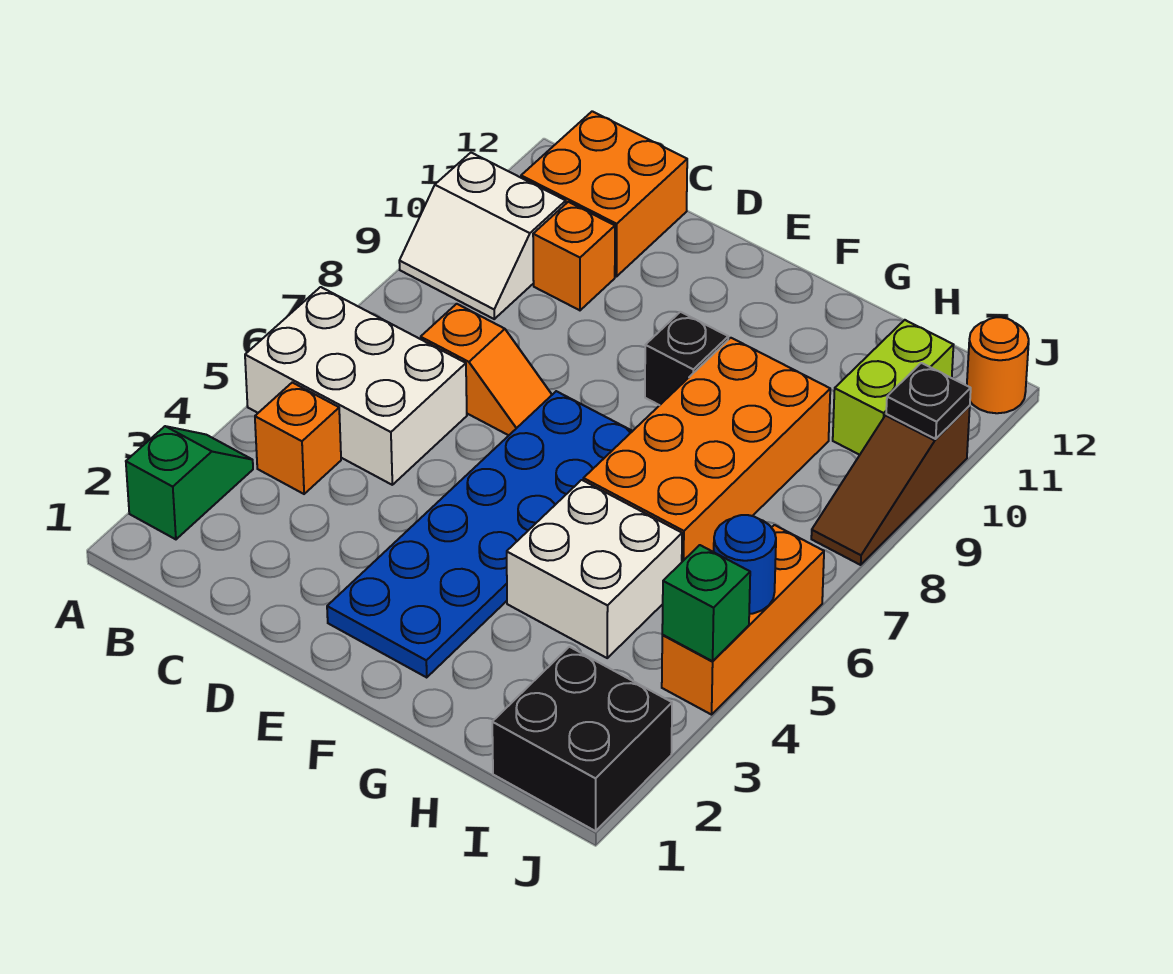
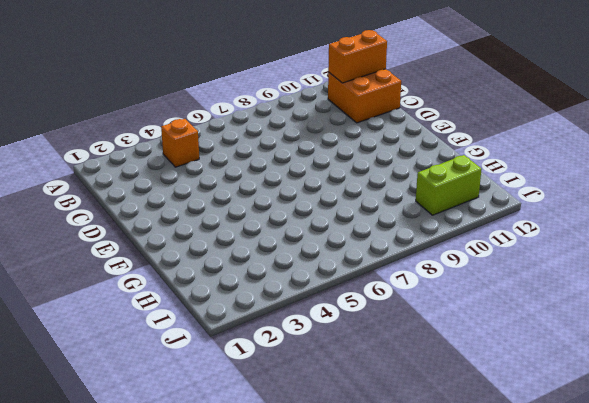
orange 1x2 brick [328,30,387,83] -> none
none -> green 1x2 slope [126,426,253,539]
none -> white 2x3 brick [245,287,467,485]
none -> white 2x2 slope [399,153,566,319]

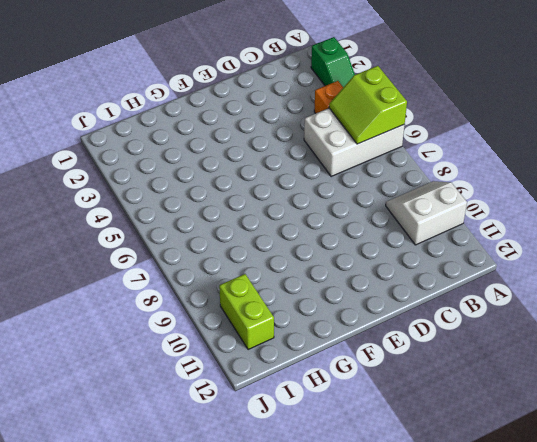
lime 2x2 slope [329,66,407,144] -> none
none -> orange 2x2 brick [521,111,687,277]
none -> orange 1x2 slope [421,304,552,435]
none -> orange 1x1 brick [533,202,615,310]

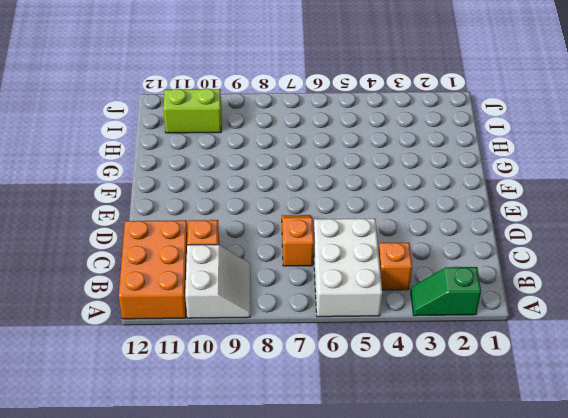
orange 2x3 brick [119,220,188,319] -> orange 2x2 brick [521,111,687,277]
none -> blue 2x6 plate [327,391,632,677]
none -> black 1x1 brick [645,312,728,405]
none -> white 2x2 brick [507,480,682,658]

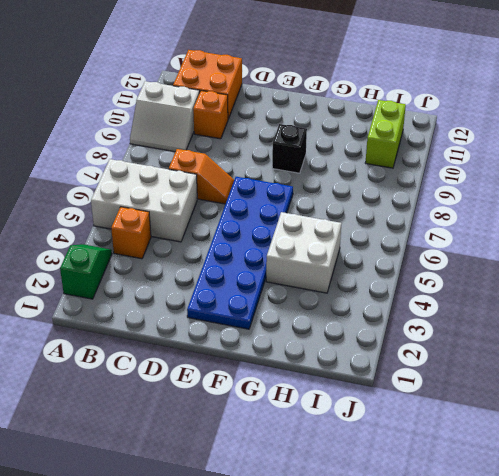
none -> orange 2x4 brick [583,338,830,562]
none -> black 2x2 brick [492,647,672,831]
none -> orange 1x3 brick [662,525,824,715]

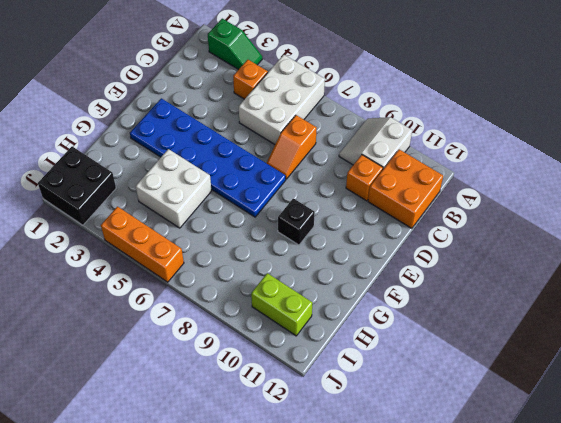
none -> orange 2x4 brick [583,338,830,562]
none -> brown 1x3 slope [811,406,970,565]
none -> orange 1x1 round brick [967,317,1029,413]

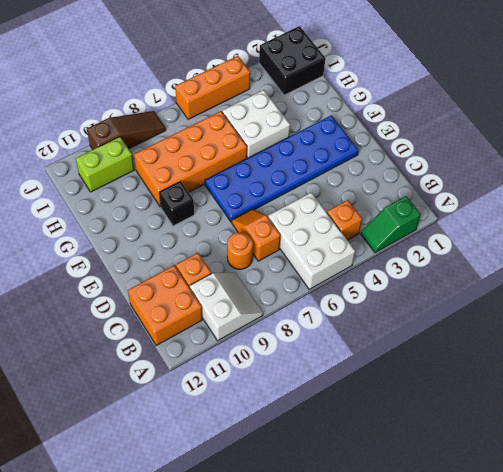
orange 1x1 round brick [227,232,253,269] -> orange 1x1 round brick moved to [967,317,1029,413]
none -> green 1x1 brick [662,545,750,661]
none -> blue 1x1 round brick [714,515,776,614]
none -> black 1x1 plate [886,363,971,439]

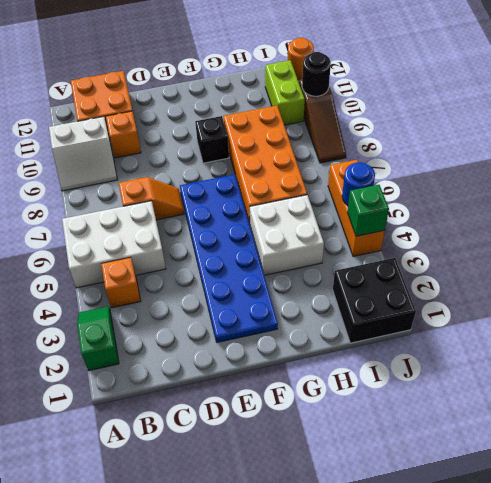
black 1x1 round brick [302,52,331,96] -> black 1x1 plate [886,363,971,439]

